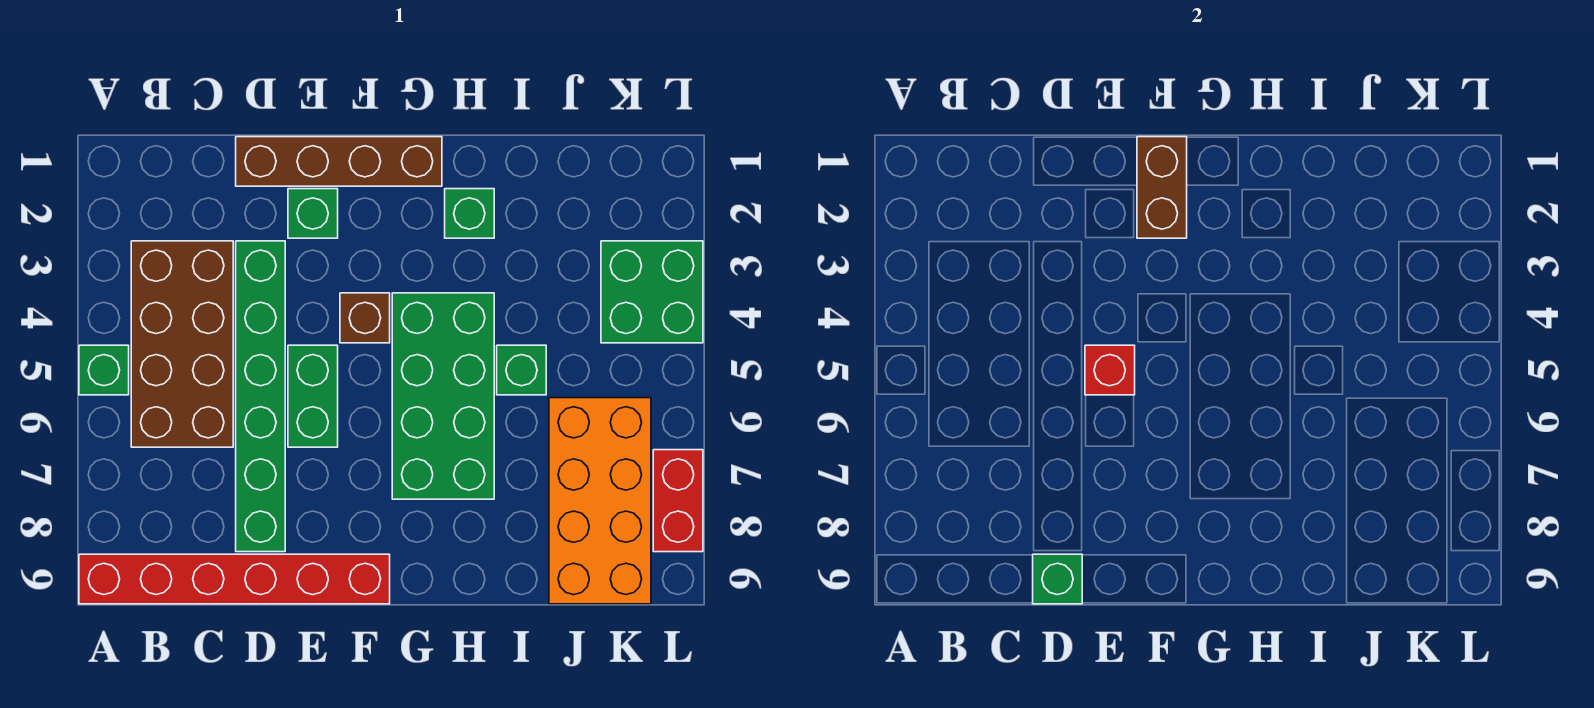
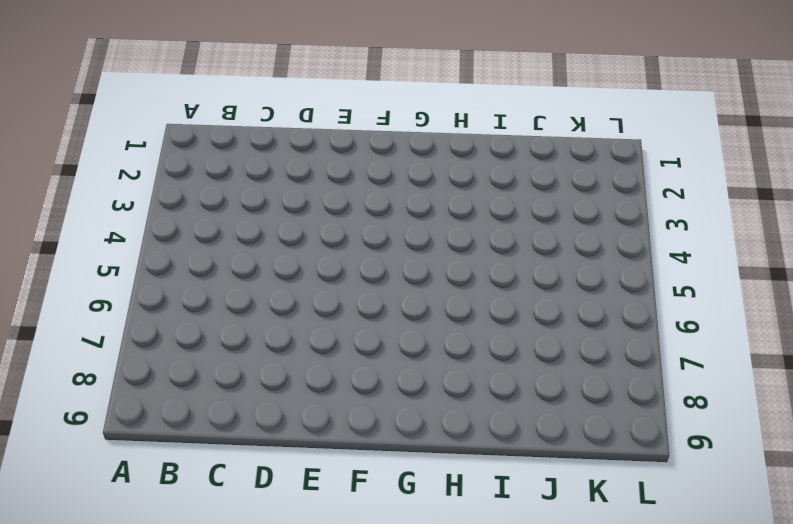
none -> green 1x1 brick [79,345,129,395]
none -> red 1x6 brick [79,554,390,604]
none -> brown 2x4 brick [131,241,233,447]

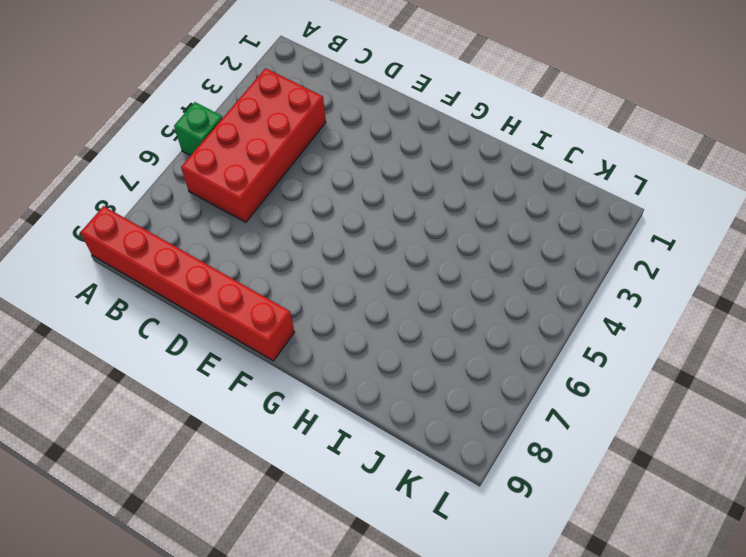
red 2x4 brick [181,68,326,222] -> brown 2x4 brick [131,241,233,447]
none -> brown 1x4 brick [236,137,442,186]
none -> green 1x6 brick [236,241,285,552]
none -> green 1x1 brick [288,189,338,238]

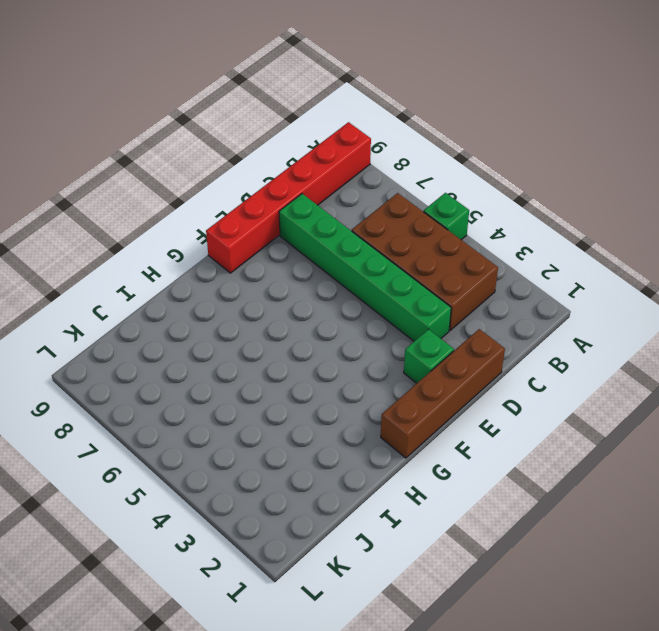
none -> green 1x2 brick [288,345,338,447]
none -> brown 1x1 brick [340,293,390,343]
none -> green 2x4 brick [392,293,494,499]

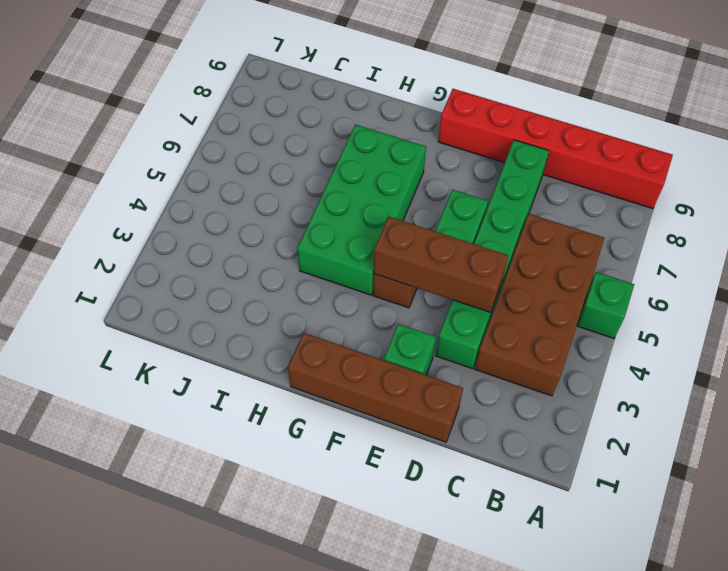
brown 1x3 brick [374,217,508,313] -> none
none -> green 1x1 brick [445,189,494,238]
none -> green 1x1 brick [497,345,546,395]
none -> orange 2x4 brick [549,398,651,604]

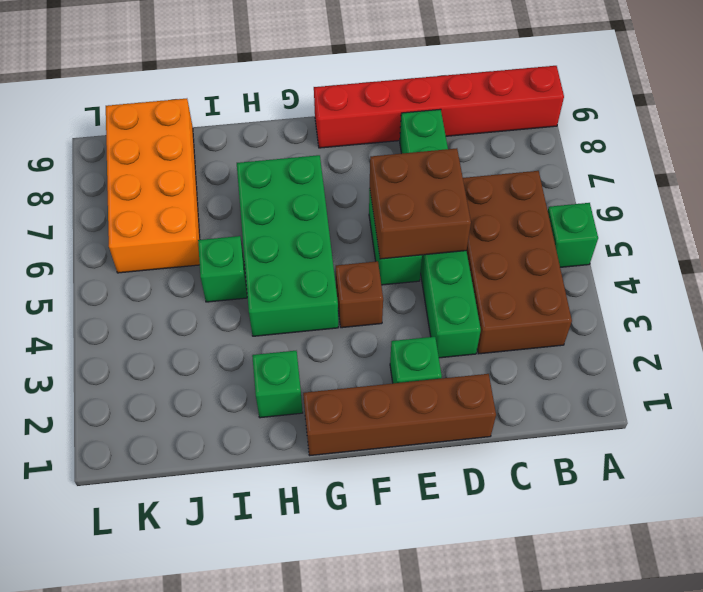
brown 2x2 brick [370,148,471,259] -> red 1x1 brick [1085,345,1135,395]
none -> green 2x2 brick [601,241,703,343]
none -> red 1x2 brick [653,450,703,552]
none -> green 1x1 brick [1033,554,1082,604]

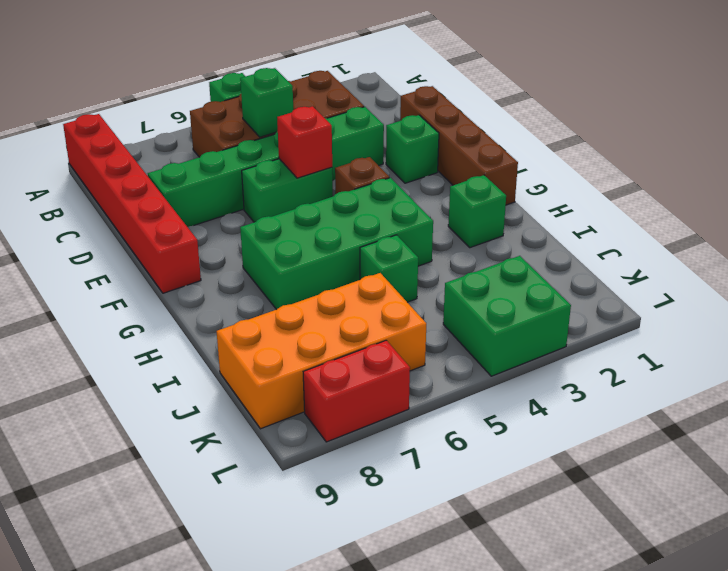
green 1x1 brick [240,68,293,137] -> green 1x1 brick moved to [1033,554,1082,604]
none -> brown 1x2 brick [1137,137,1187,238]

